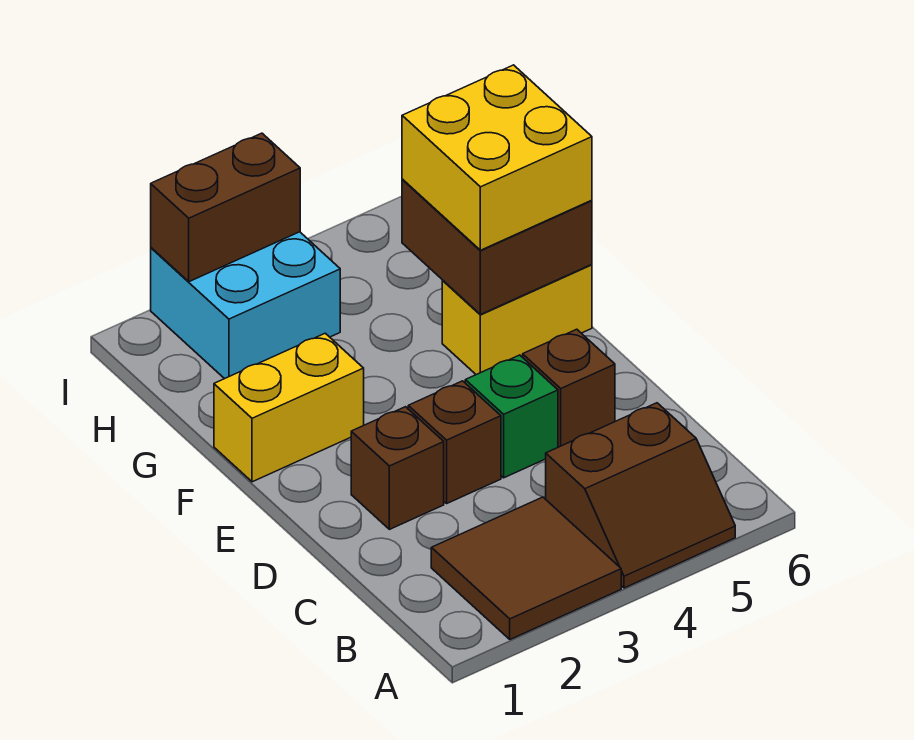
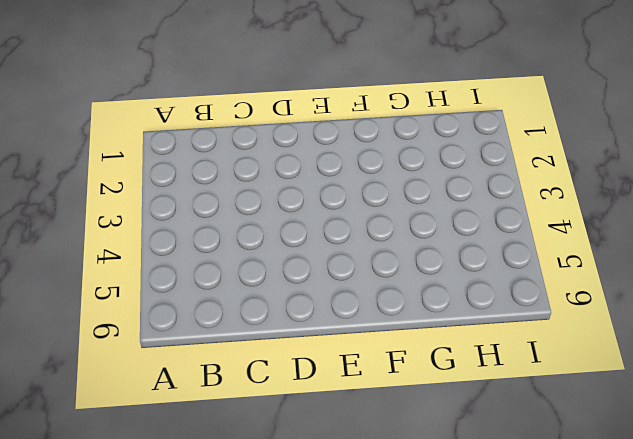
none -> brown 2x2 tile [431,497,621,639]
none -> brown 2x2 slope [546,403,735,588]
none -> brown 1x1 brick [351,407,444,529]

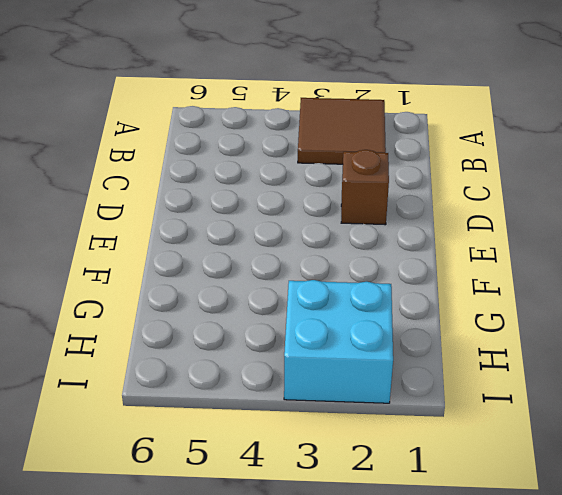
none -> brown 2x2 slope [546,403,735,588]
none -> brown 1x1 brick [408,381,501,503]
none -> green 1x1 brick [465,355,558,478]

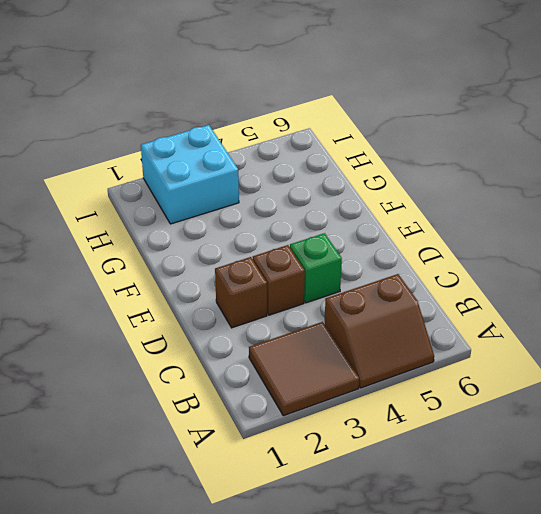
none -> brown 1x1 brick [523,329,615,447]
none -> yellow 1x2 brick [214,333,364,482]
none -> yellow 1x2 brick [442,265,592,375]

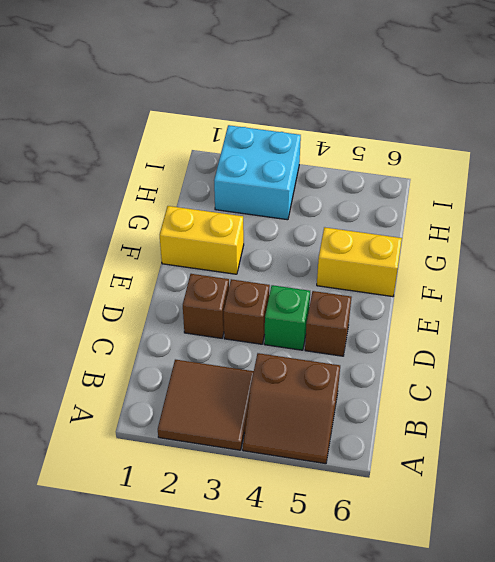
none -> brown 2x2 brick [402,179,592,314]
none -> brown 1x2 brick [151,133,300,282]
none -> yellow 2x2 brick [402,65,592,250]

